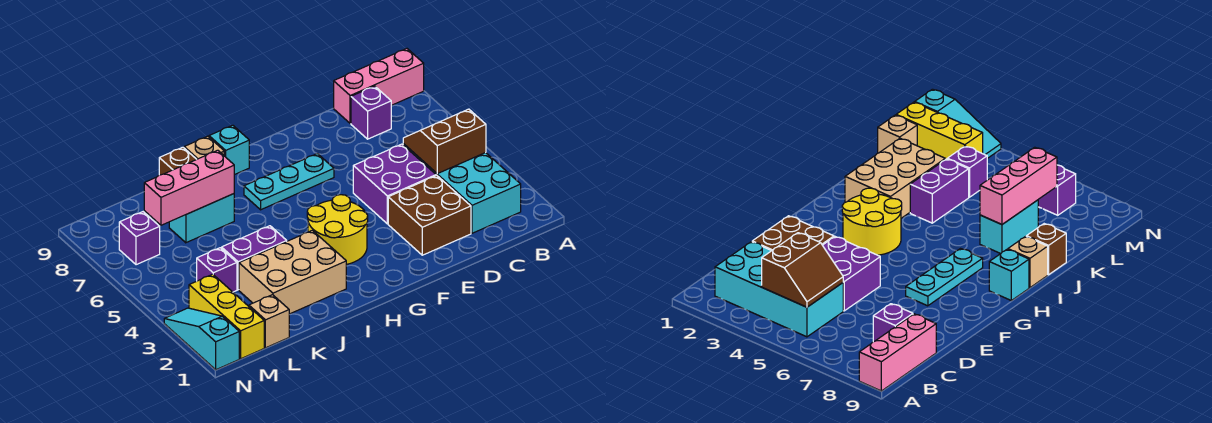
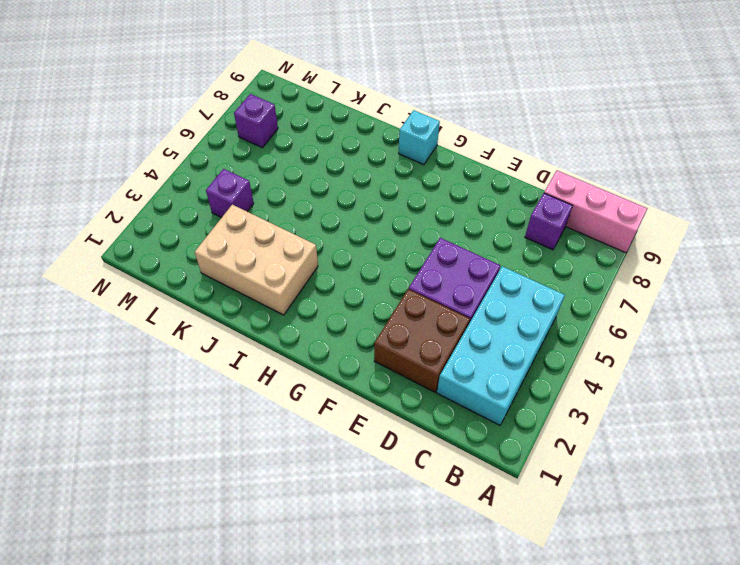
none -> cyan 1x3 plate [244,154,334,210]
none -> yellow 2x2 round brick [307,195,368,264]
none -> tan 1x1 brick [184,136,224,159]

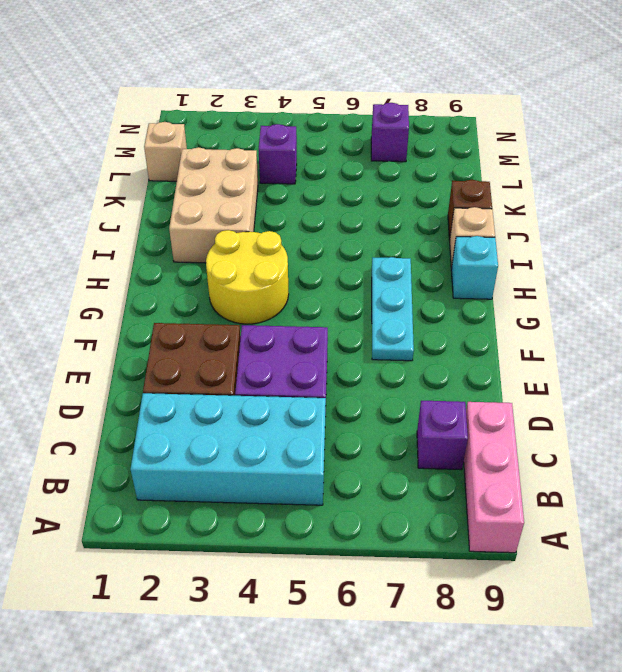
none -> purple 1x2 brick [222,226,287,290]
none -> cyan 1x2 brick [169,194,234,243]
none -> yellow 1x3 brick [189,274,264,359]

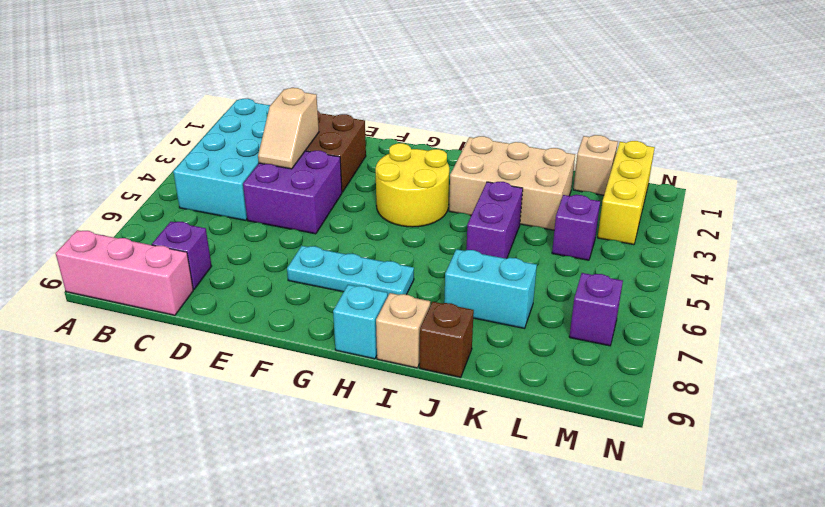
tan 1x2 slope [258,88,319,169] -> none
purple 1x2 brick [466,182,523,259] -> purple 1x2 brick turned to [222,226,287,290]
none -> cyan 1x3 slope [164,308,239,370]
none -> brown 2x2 slope [403,109,486,174]
none -> pink 1x3 brick [144,150,234,225]

